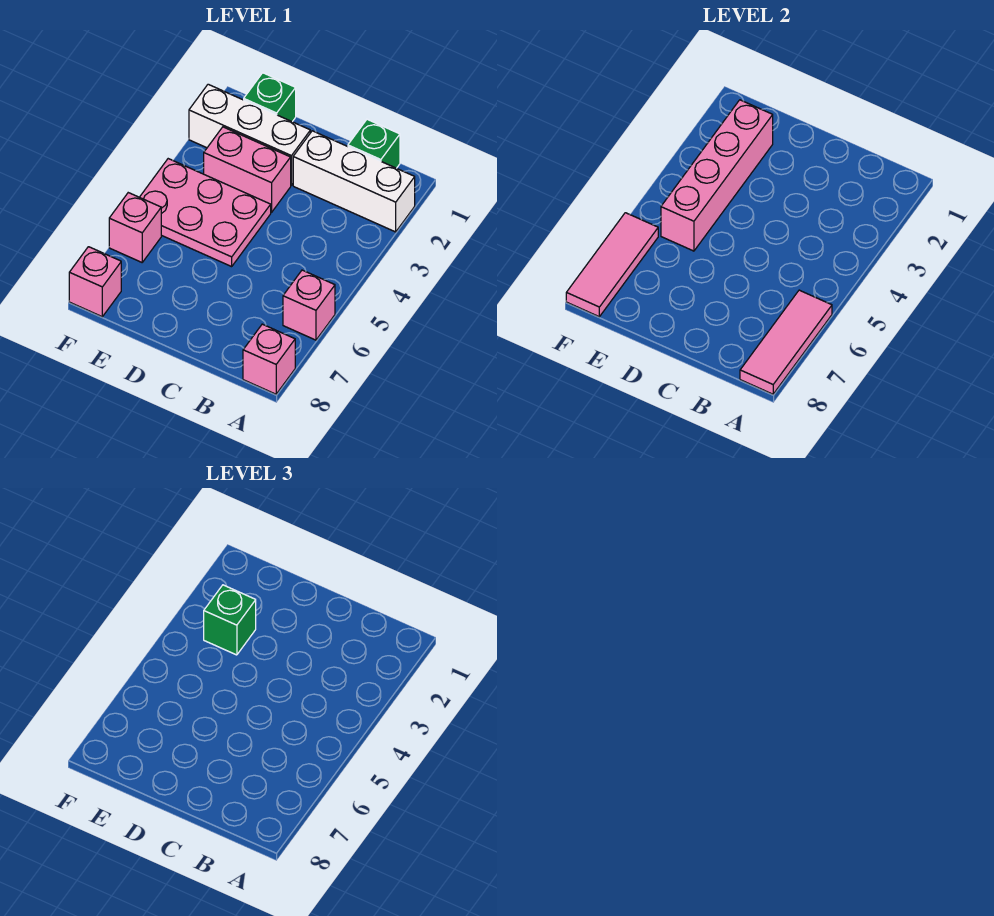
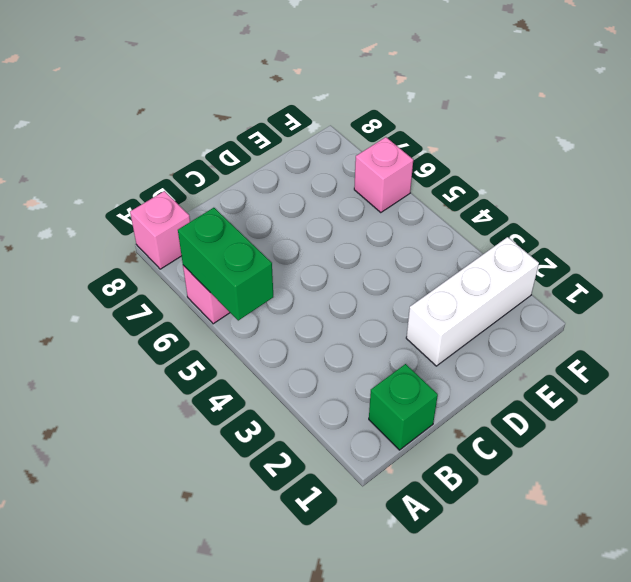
green 1x2 brick [178,208,273,321] -> pink 1x3 tile [740,290,832,394]
none -> white 1x3 brick [293,131,415,232]
none -> pink 1x2 brick [204,127,291,212]
none -> pink 2x3 plate [140,159,271,267]

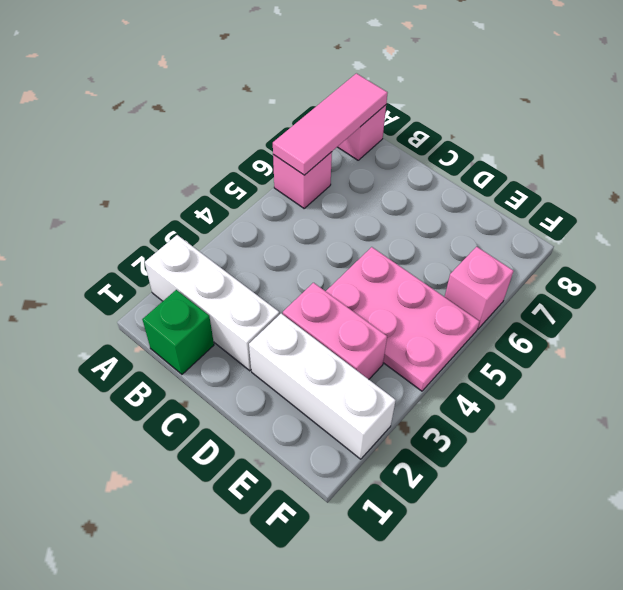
none -> green 1x1 brick [244,73,296,122]
none -> pink 1x1 brick [69,247,121,317]
none -> pink 1x4 brick [661,100,773,251]

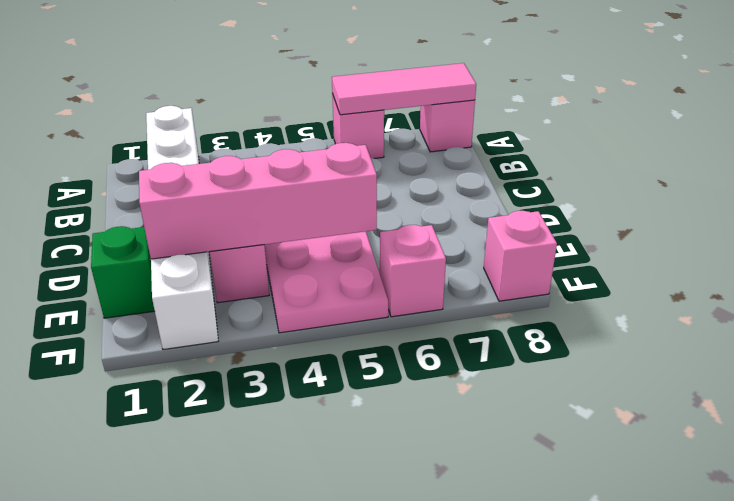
none -> green 1x1 brick [348,119,400,168]
none -> pink 1x3 tile [566,213,658,317]
none -> green 1x1 brick [204,585,256,655]

